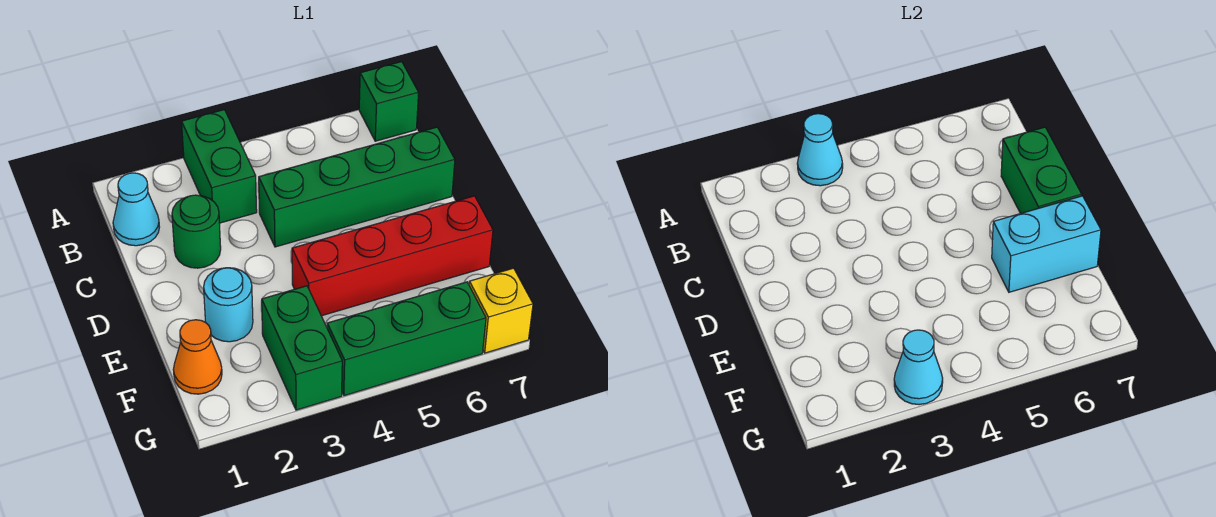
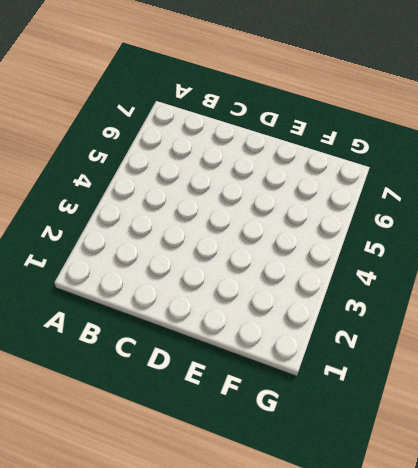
none -> green 1x2 brick [182,110,257,223]
none -> green 1x1 brick [359,62,419,141]
none -> cyan 1x1 cone [113,173,159,246]

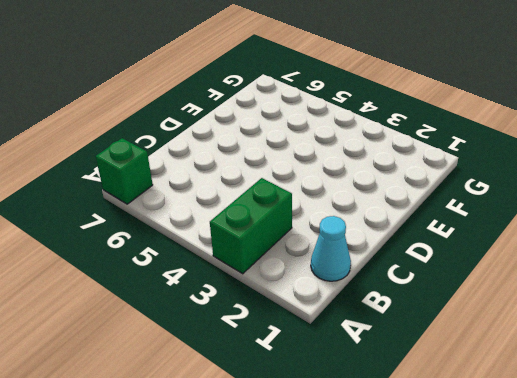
none -> green 1x1 round brick [172,195,221,268]
none -> green 1x4 brick [259,127,455,247]
none -> cyan 1x1 round brick [204,268,253,342]

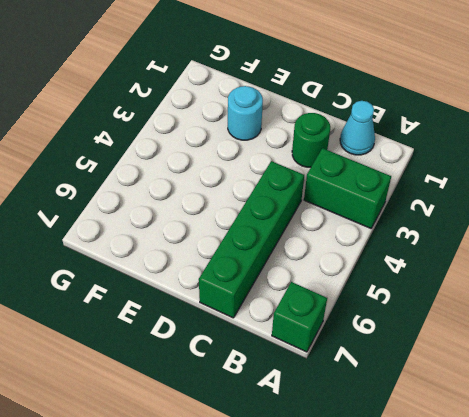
none -> red 1x4 brick [292,196,493,316]
none -> orange 1x1 cone [173,320,222,394]
none -> green 1x2 brick [261,286,342,410]

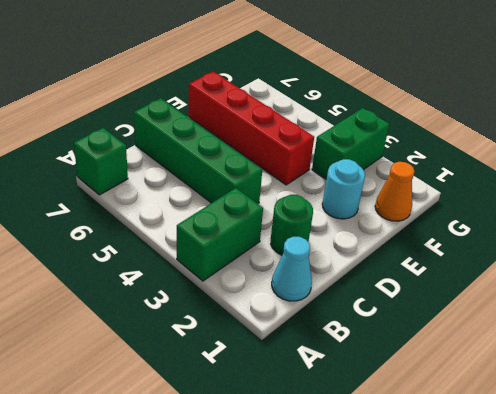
none -> green 1x3 brick [327,282,486,396]
none -> yellow 1x1 brick [469,268,533,353]
none -> cyan 1x1 cone [797,114,843,186]

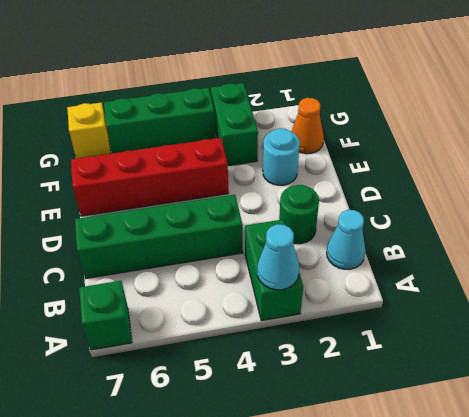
none -> green 1x2 brick [1001,127,1082,213]
none -> cyan 1x2 brick [992,196,1101,292]
none -> cyan 1x1 cone [894,330,943,405]

